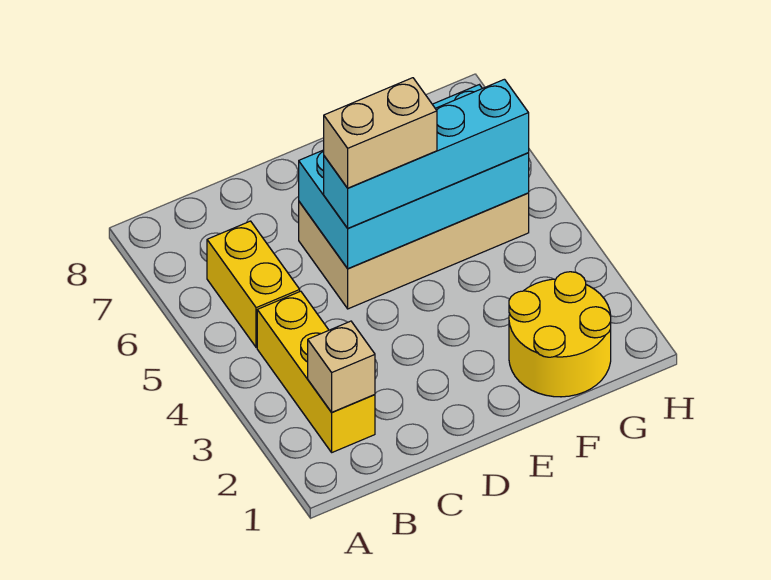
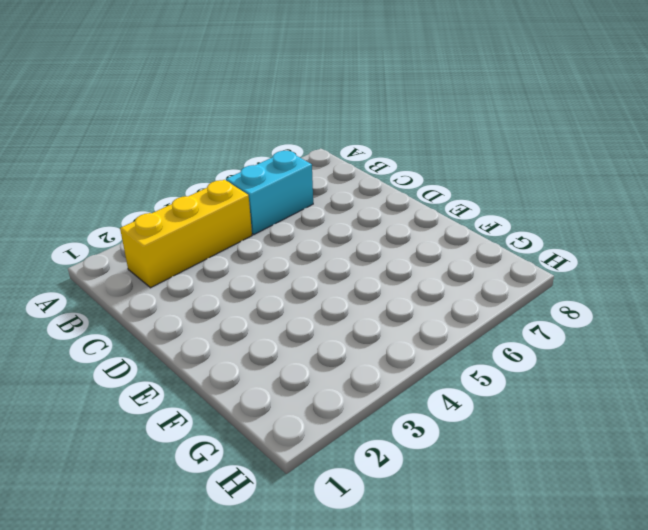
cyan 1x2 brick [226,151,313,234] -> yellow 1x2 brick [207,221,300,348]
none -> tan 2x4 brick [299,193,529,309]
none -> yellow 2x2 round brick [509,272,611,397]

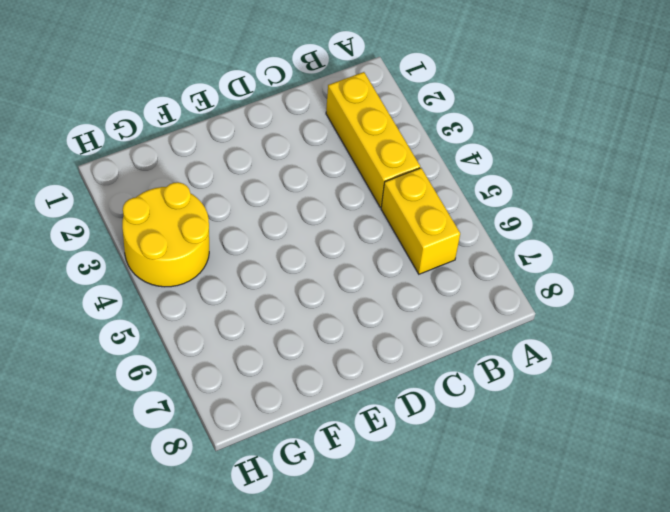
yellow 2x2 round brick [122,182,209,287] -> yellow 2x2 round brick moved to [509,272,611,397]
none -> tan 2x4 brick [299,193,529,309]
none -> tan 1x1 brick [308,321,375,412]

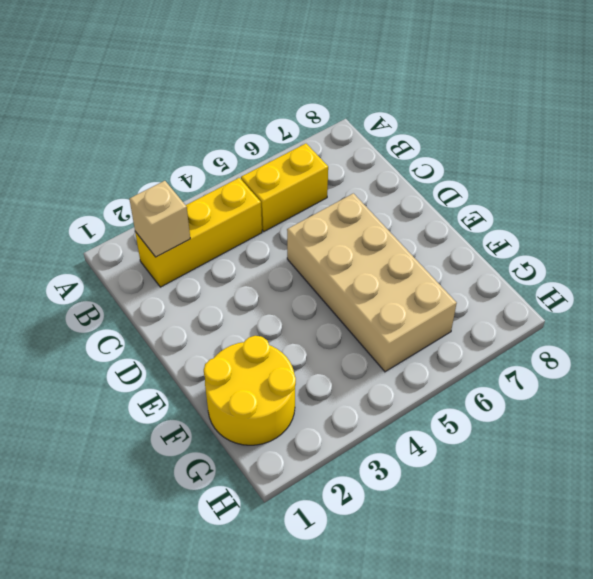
none -> cyan 2x4 brick [299,85,529,269]
none -> cyan 1x4 brick [324,79,529,228]

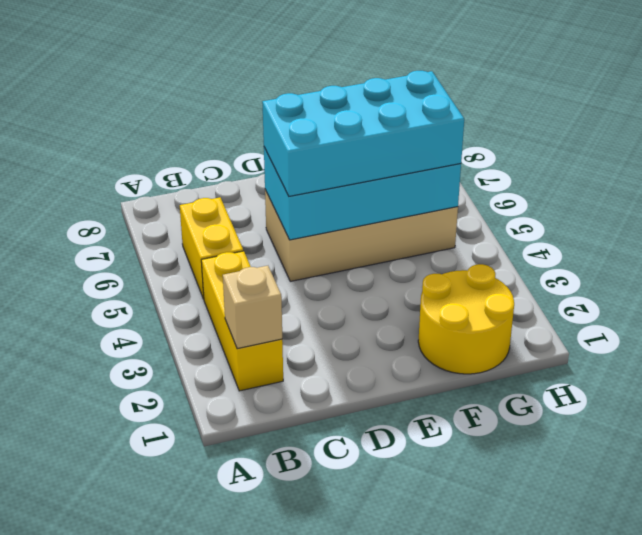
cyan 2x4 brick [262,71,464,196] -> cyan 1x4 brick [324,79,529,228]
none -> tan 1x2 brick [324,78,437,188]

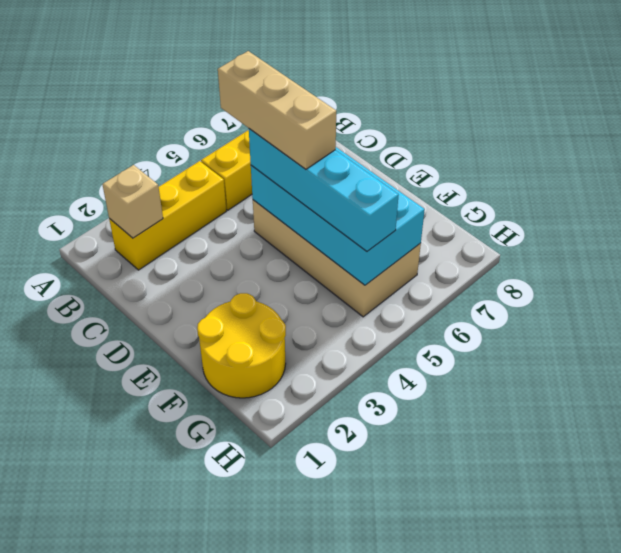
tan 1x3 brick [218,51,336,169] -> tan 1x2 brick [324,78,437,188]

